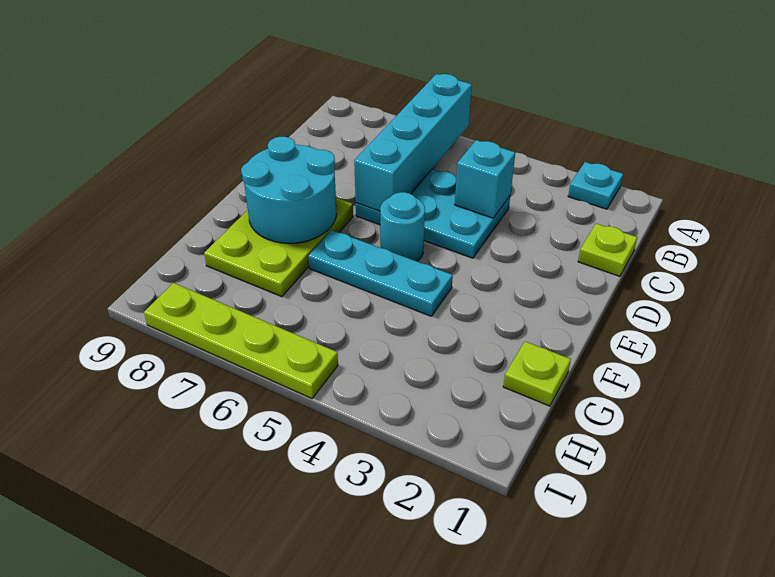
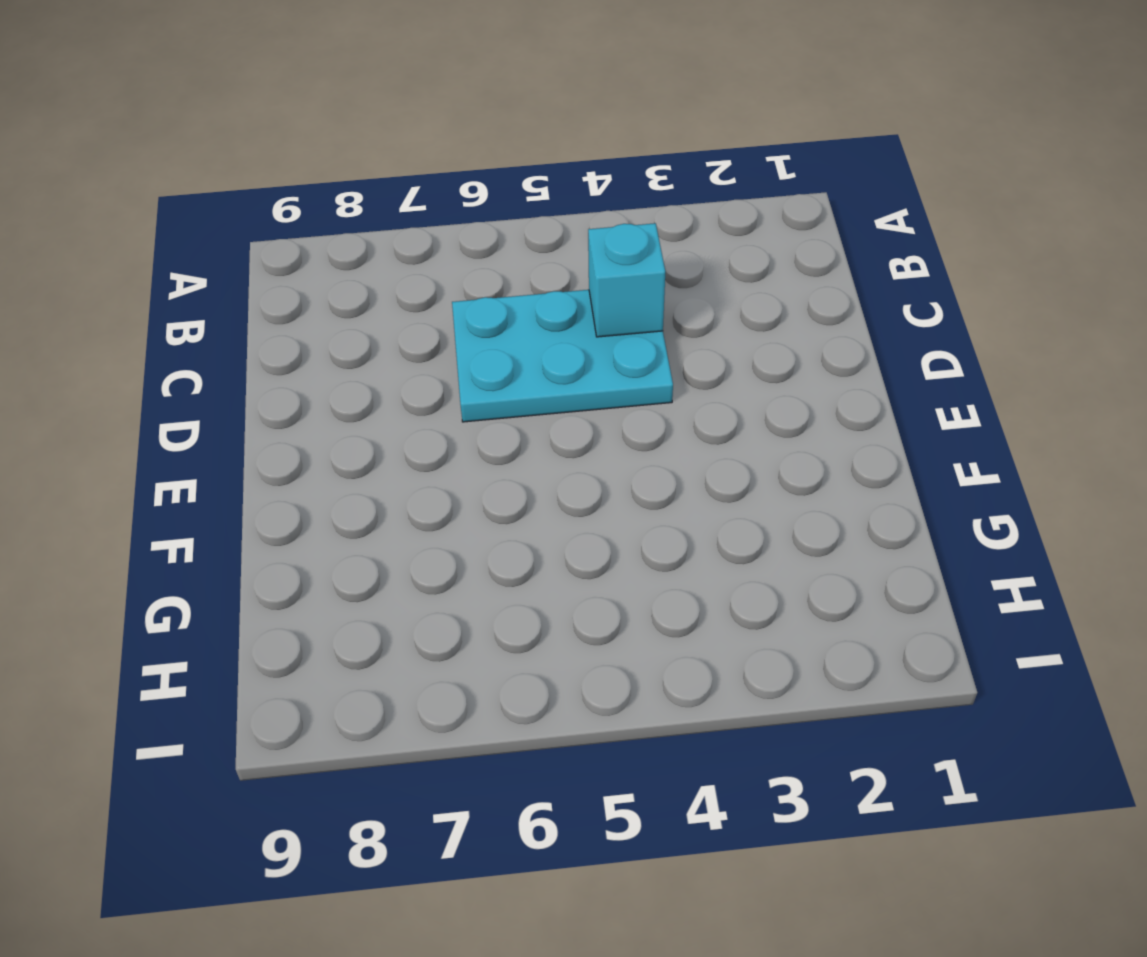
none -> cyan 1x1 plate [568,162,623,209]
none -> lime 1x1 plate [578,224,637,276]

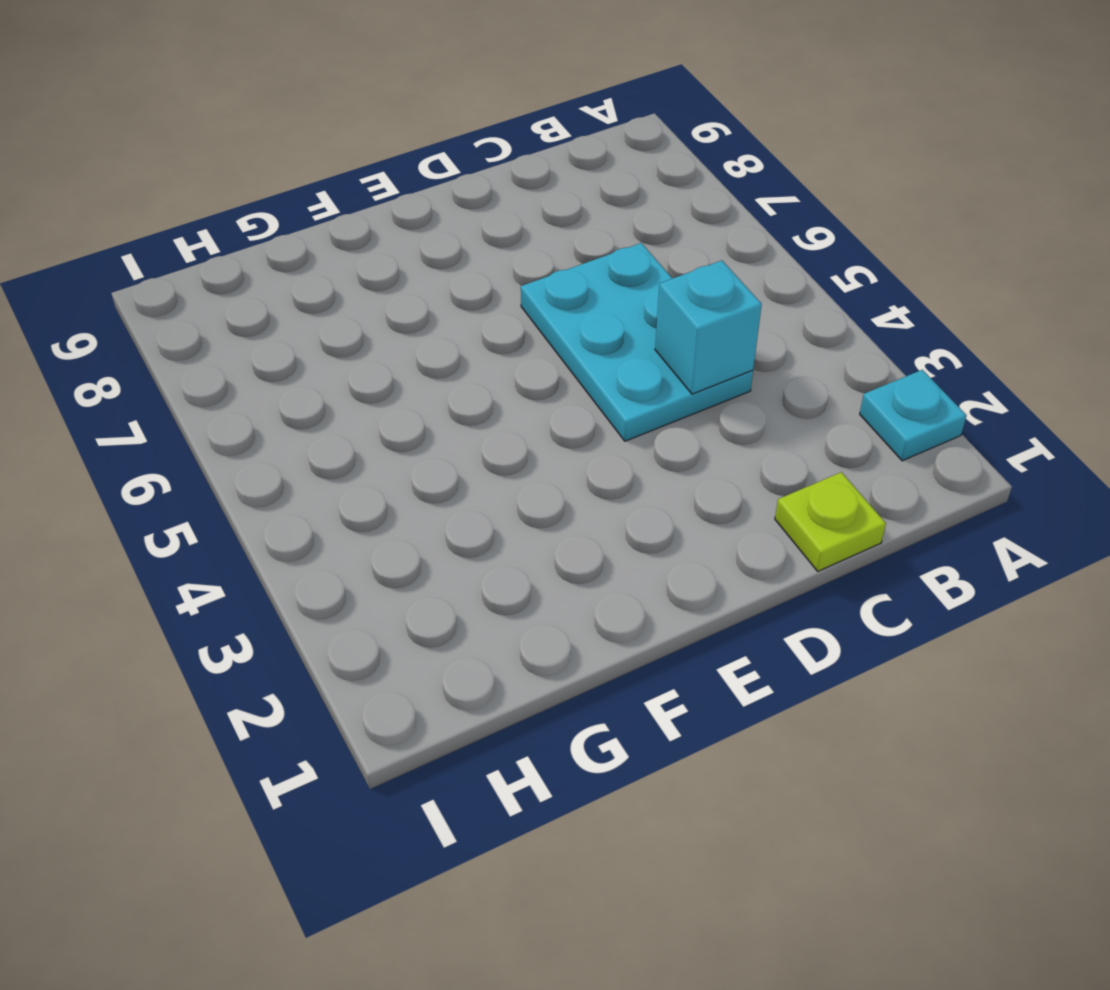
none -> cyan 1x1 round brick [380,192,425,261]
none -> lime 2x3 plate [204,198,353,297]

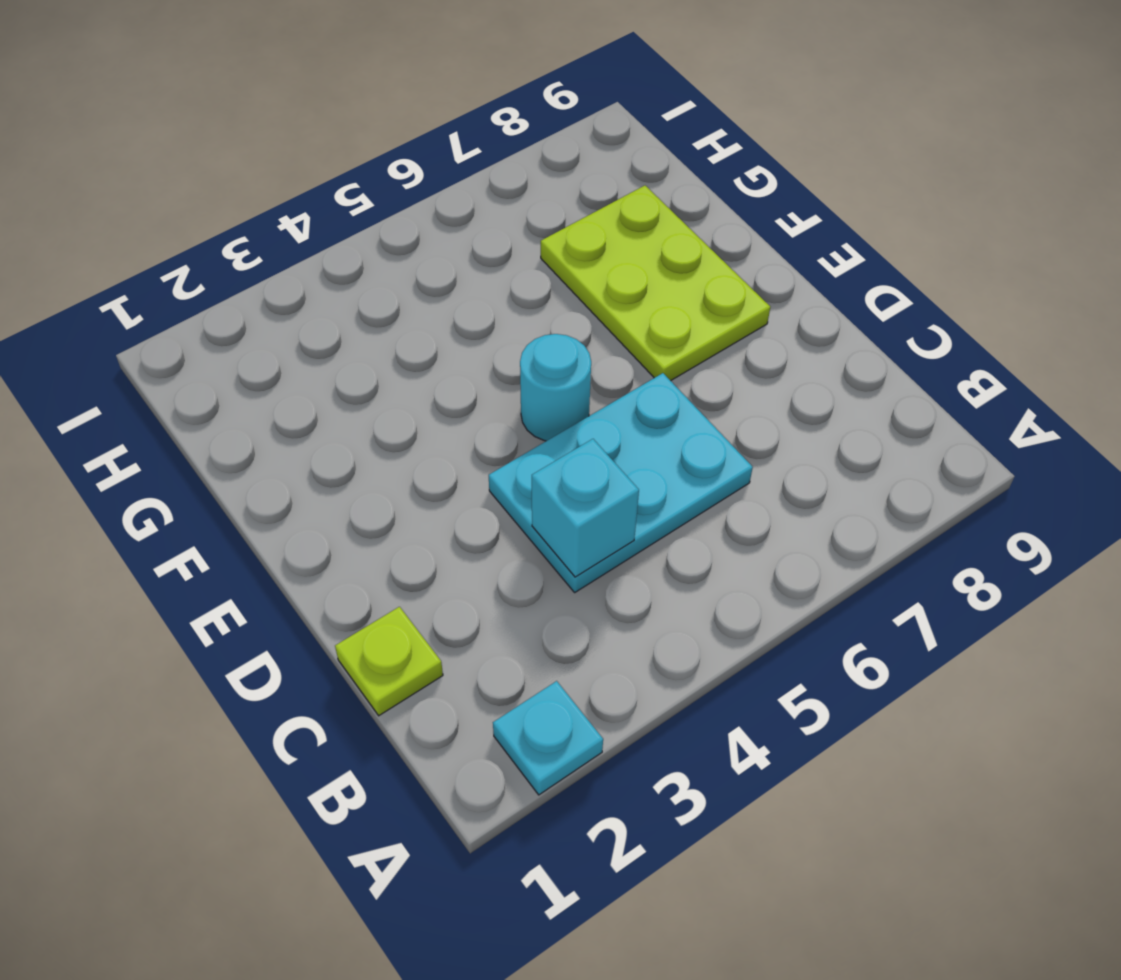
none -> cyan 1x3 plate [308,230,453,316]
none -> lime 1x1 plate [503,341,571,406]

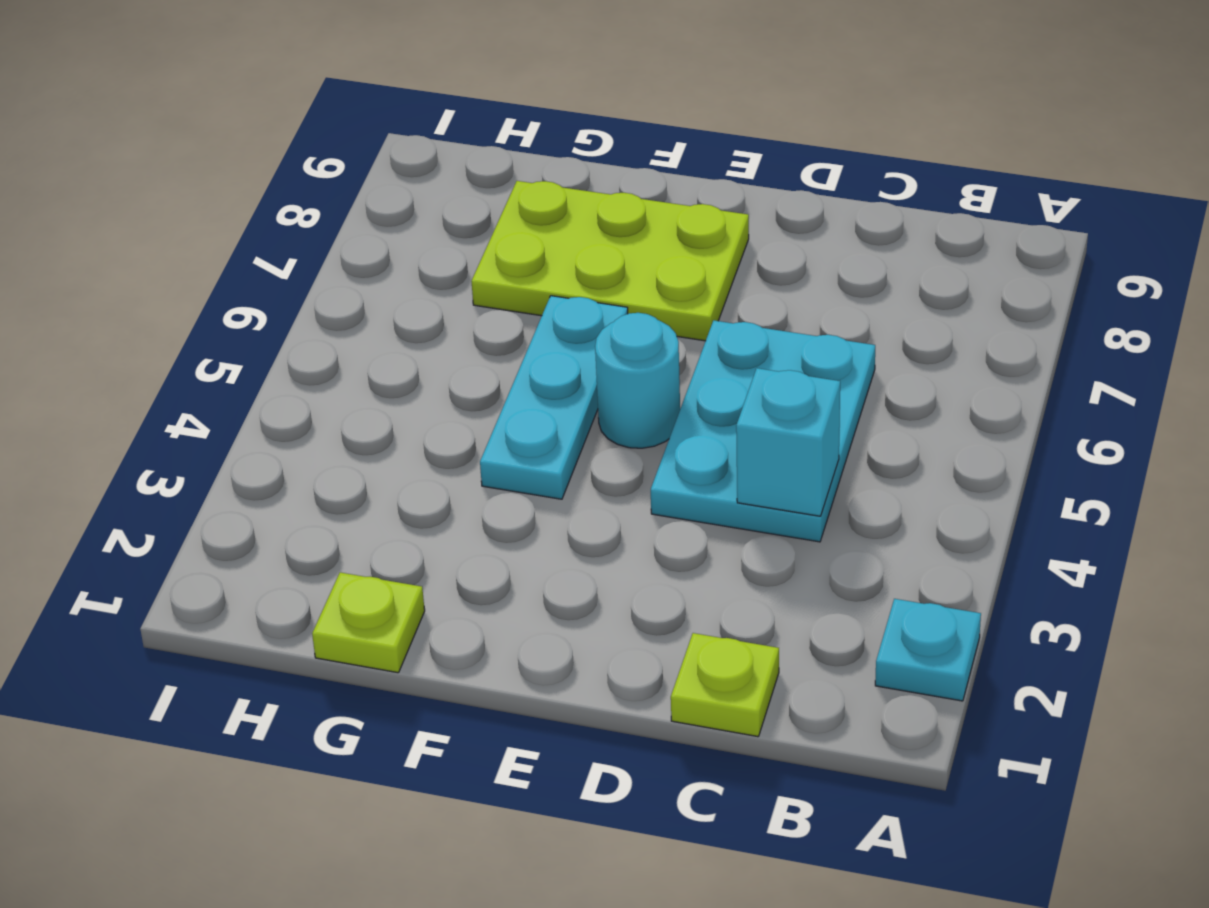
none -> lime 1x4 plate [144,283,338,398]
none -> cyan 1x4 brick [354,74,472,211]

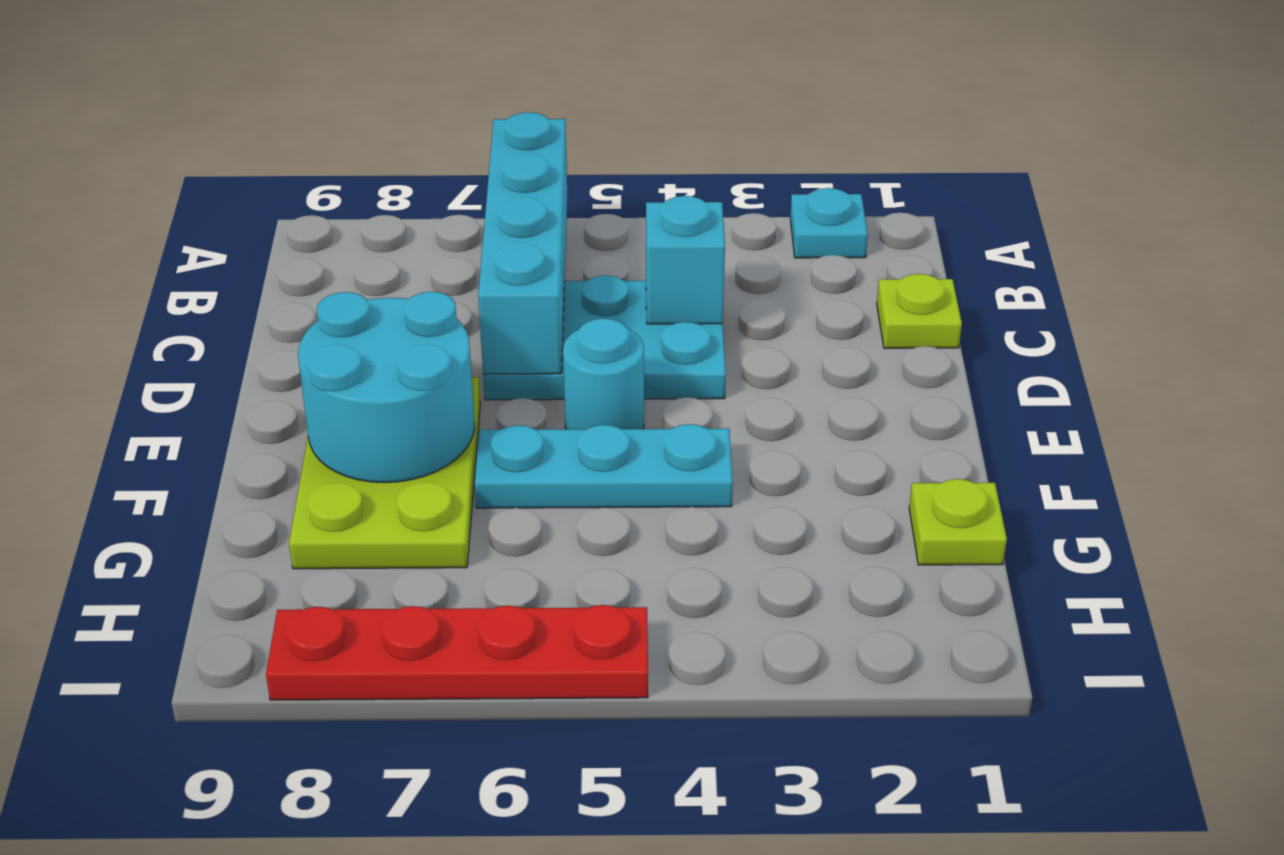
red 1x4 plate [266,605,648,700] -> lime 1x4 plate [144,283,338,398]

